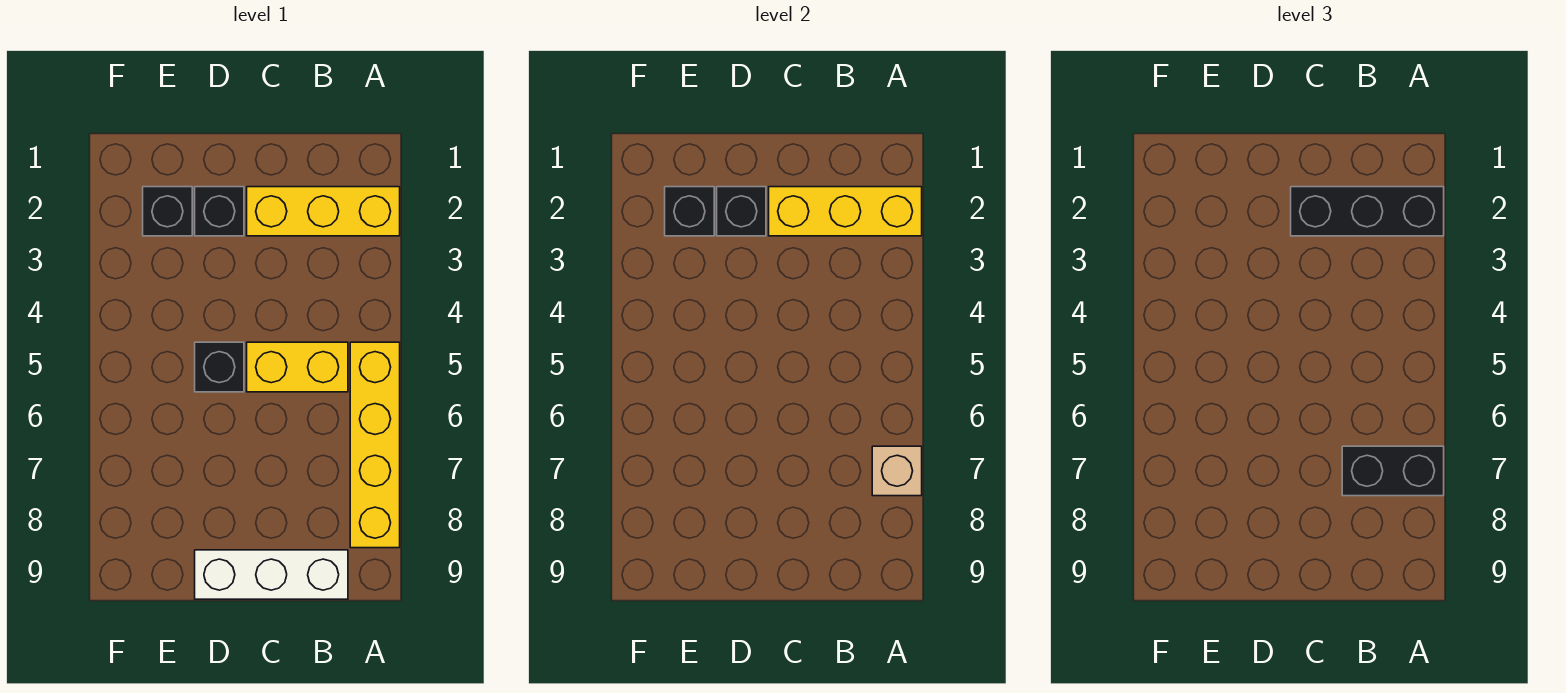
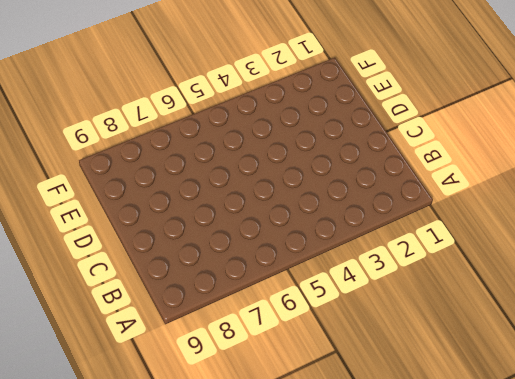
none -> yellow 1x3 brick [247,187,400,236]
none -> yellow 1x4 brick [350,342,400,548]
none -> yellow 1x2 brick [247,342,348,392]

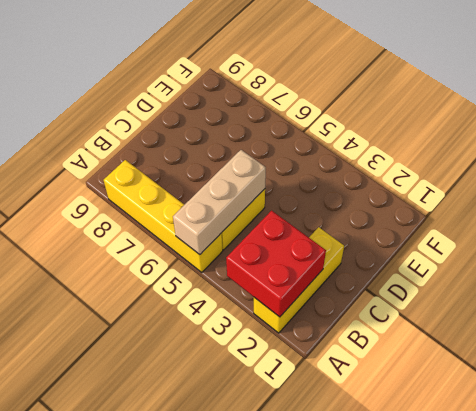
red 2x2 brick [226,211,326,317] -> yellow 1x3 brick [769,187,922,236]
tan 1x3 brick [173,150,266,255] -> none
none -> white 1x3 brick [195,550,348,599]
none -> black 1x1 brick [195,187,244,236]
none -> black 1x1 brick [195,342,244,392]

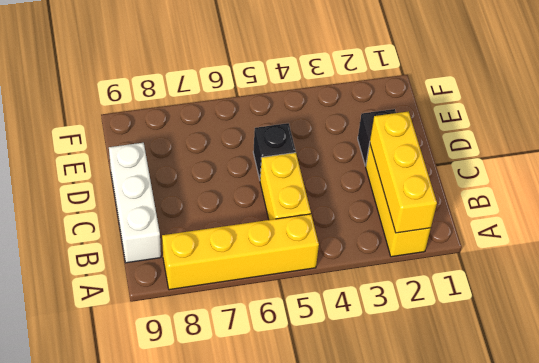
none -> black 1x1 brick [143,187,192,236]
none -> tan 1x1 brick [872,446,922,496]
none -> black 1x1 brick [717,187,766,236]

